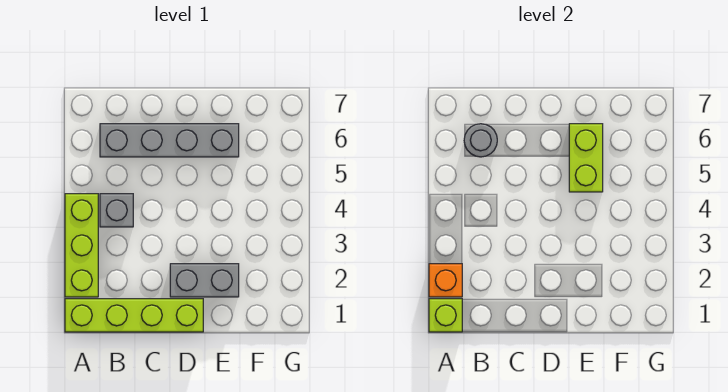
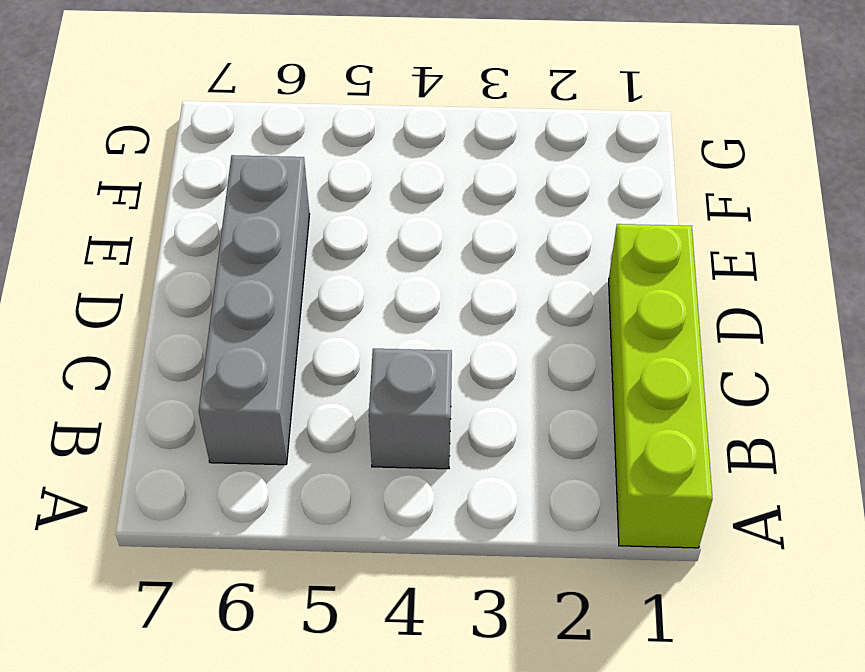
none -> lime 1x3 brick [65,194,98,297]
none -> grey 1x2 brick [170,264,239,297]

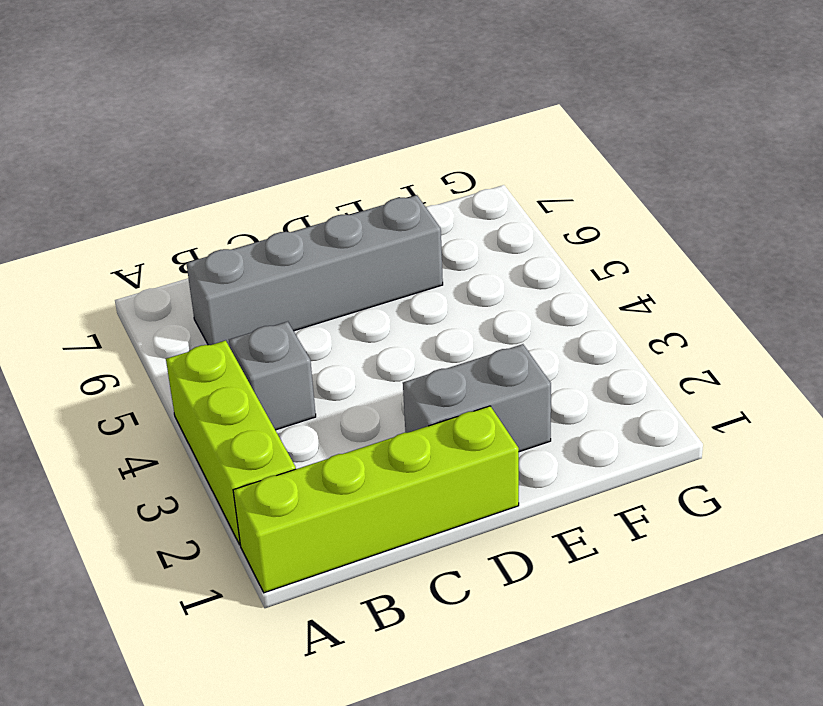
none -> lime 1x1 brick [429,299,462,332]
none -> orange 1x1 brick [429,264,462,297]

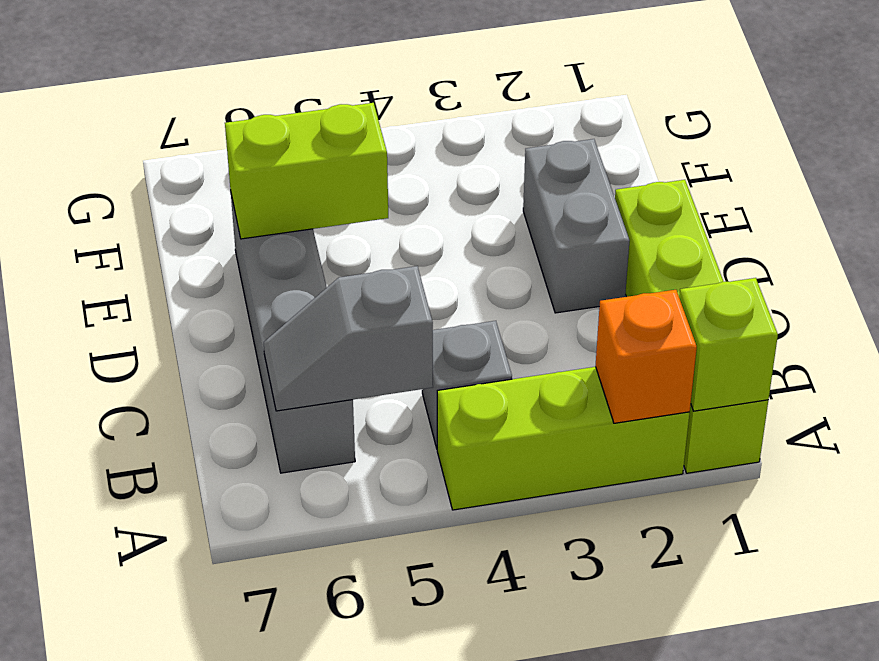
grey 1x2 slope [264,266,433,411] -> grey 1x1 round brick [464,124,497,157]

